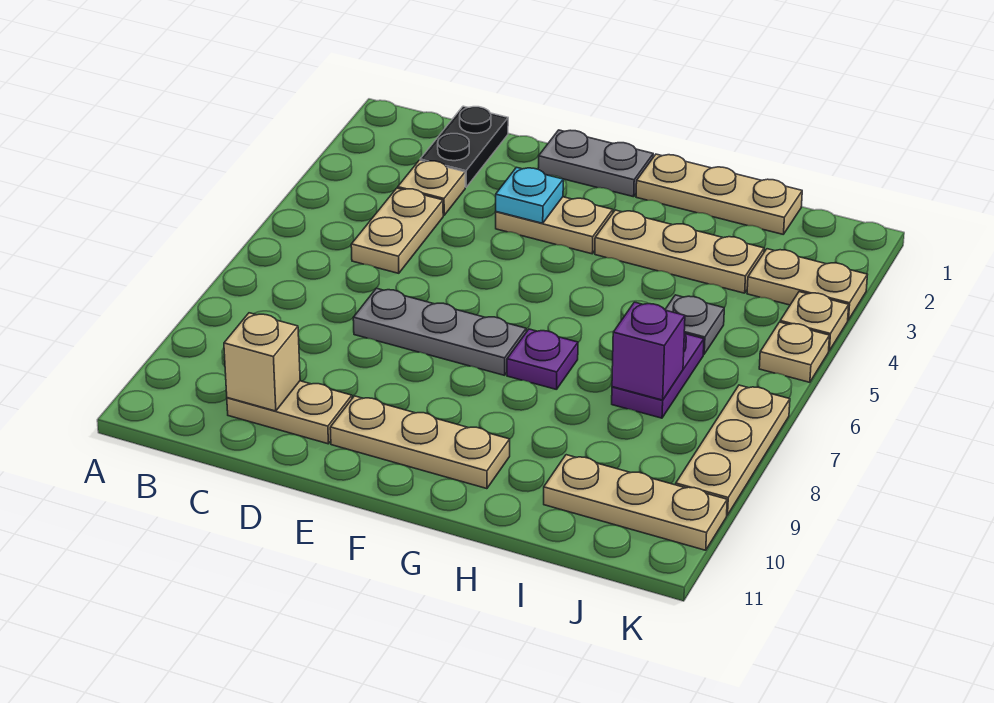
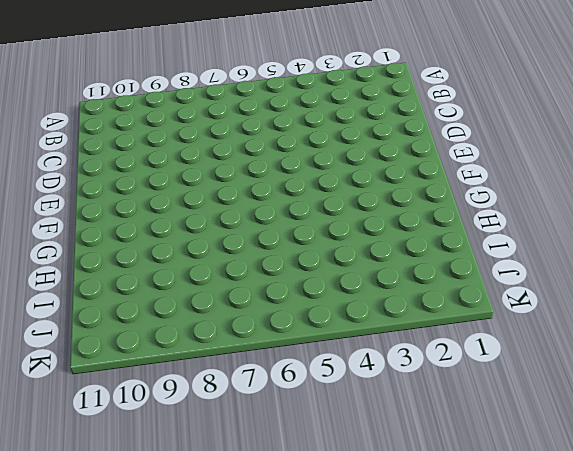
none -> black 1x2 plate [420,106,508,187]
none -> tan 1x1 plate [398,160,465,215]
none -> tan 1x2 plate [351,188,443,273]

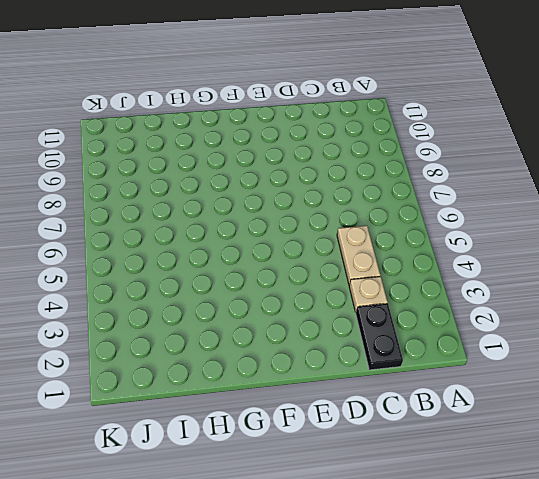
none -> tan 1x2 plate [227,381,352,444]
none -> grey 1x3 plate [353,288,526,375]
none -> grey 1x2 plate [538,130,653,197]

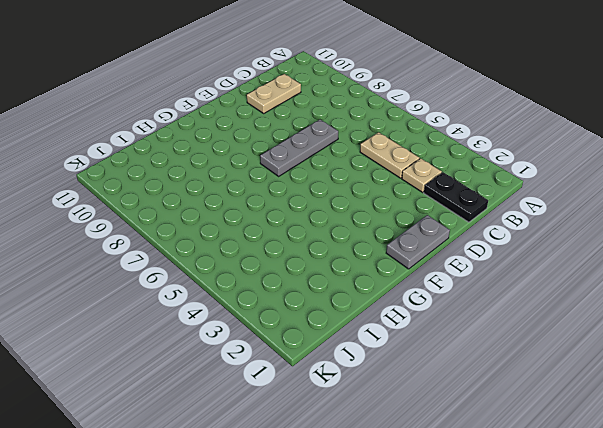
none -> tan 1x2 plate [496,197,613,254]
none -> tan 1x3 plate [330,396,510,489]
none -> tan 1x3 plate [636,154,802,234]

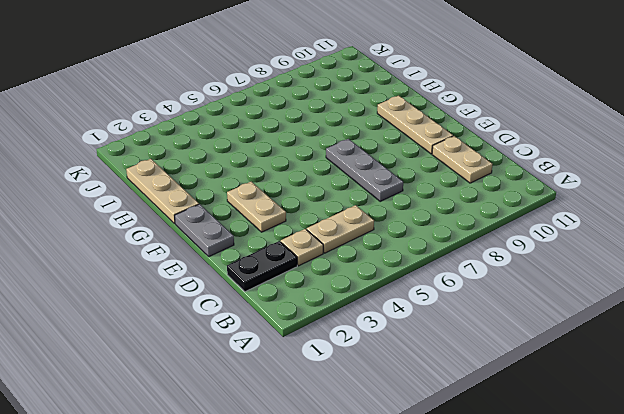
none -> tan 1x3 plate [595,210,764,293]
none -> purple 1x1 plate [507,329,578,390]
none -> grey 1x1 plate [665,295,724,354]

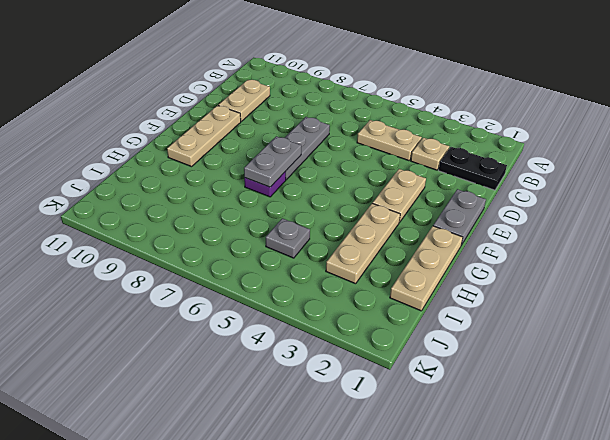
grey 1x2 plate [244,136,301,187] -> none
none -> purple 1x2 plate [612,333,704,418]
none -> tan 1x3 plate [544,455,727,550]
none -> tan 1x2 plate [747,249,867,320]

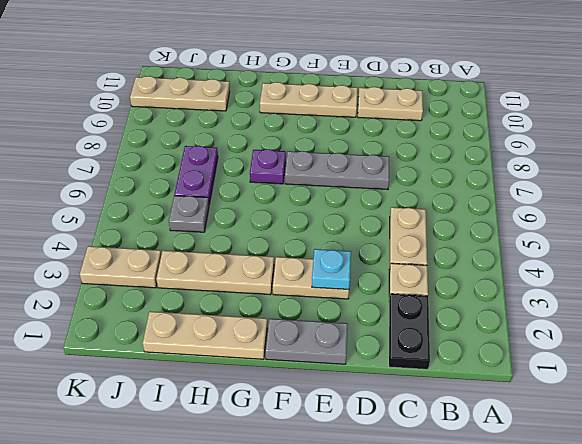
none -> tan 1x1 plate [780,292,849,351]
none -> tan 1x1 plate [759,322,830,382]
none -> tan 1x3 plate [676,385,790,515]

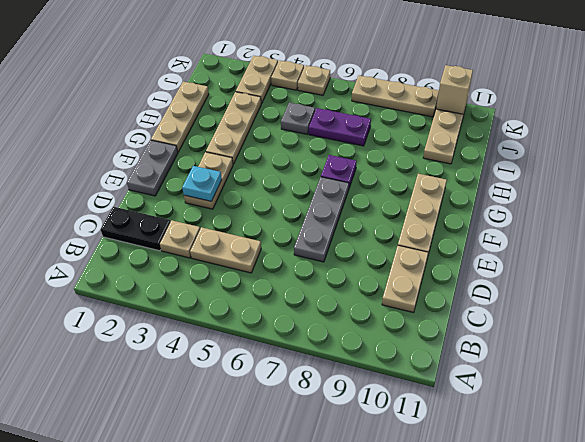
tan 1x1 brick [436,65,473,114] -> tan 1x1 brick moved to [224,313,300,411]
none -> purple 1x1 brick [612,302,685,400]

